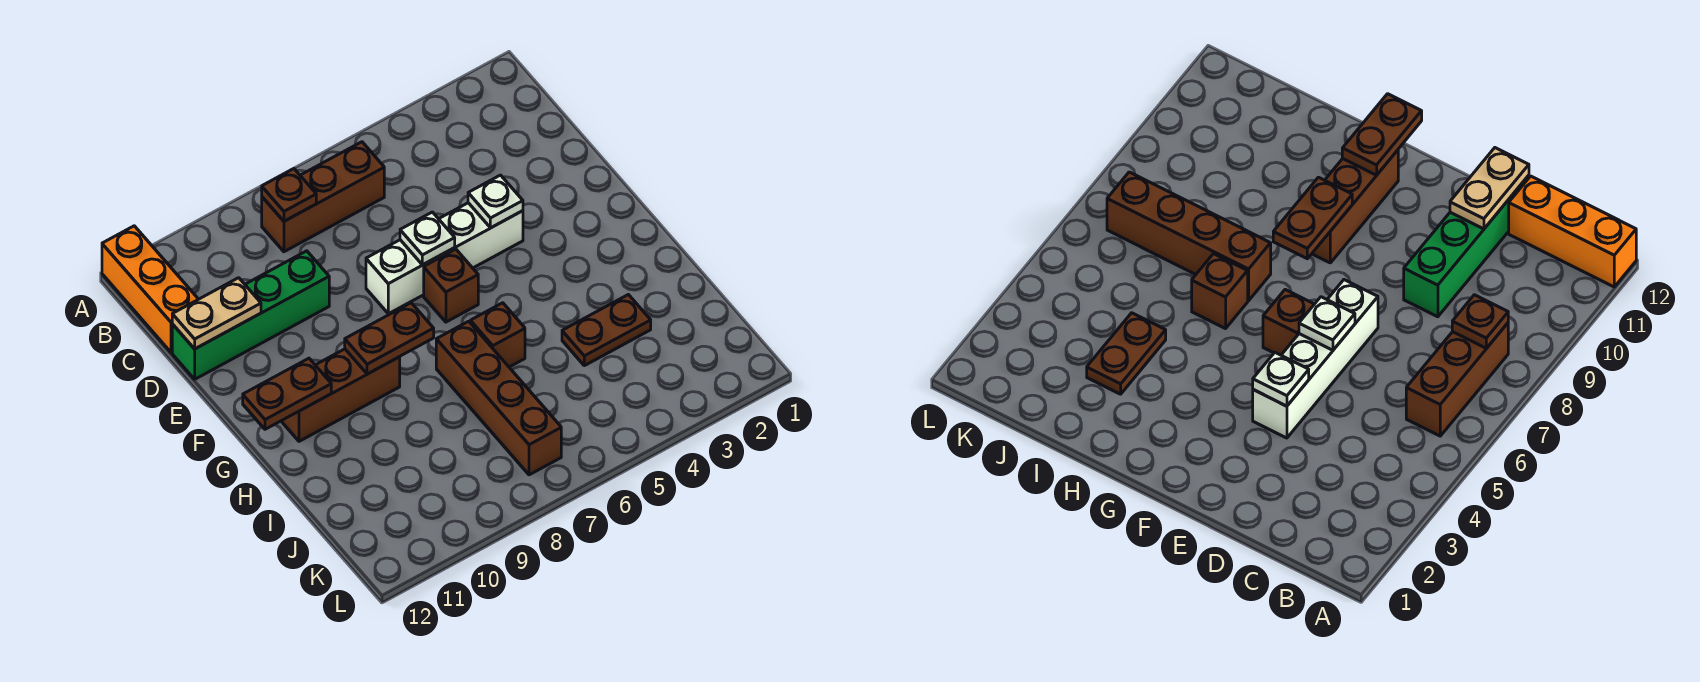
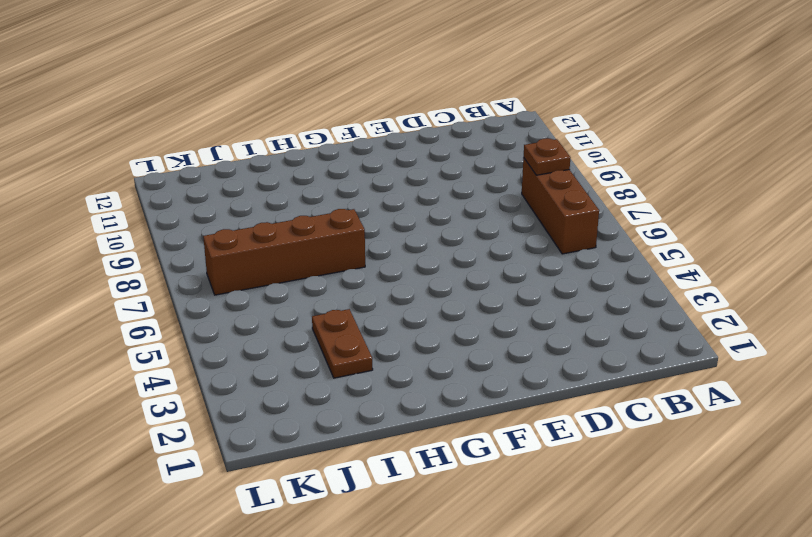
none -> orange 1x3 brick [102,226,198,353]
none -> green 1x4 brick [172,251,329,379]
none -> white 1x4 brick [366,203,523,314]

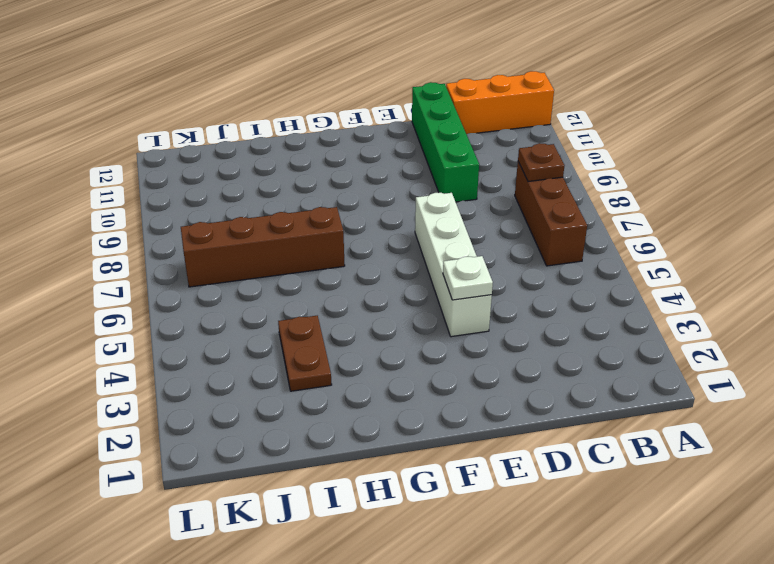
none -> brown 1x1 brick [424,249,478,322]
none -> brown 1x3 brick [281,349,400,441]
none -> brown 1x1 brick [470,303,525,367]

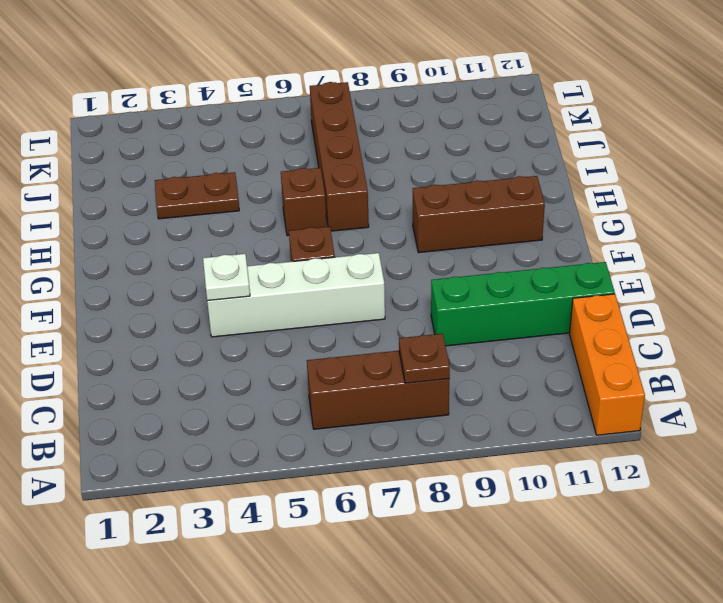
none -> tan 1x2 plate [172,278,261,349]
none -> white 1x1 plate [400,212,455,265]
none -> brown 1x2 plate [345,303,434,374]

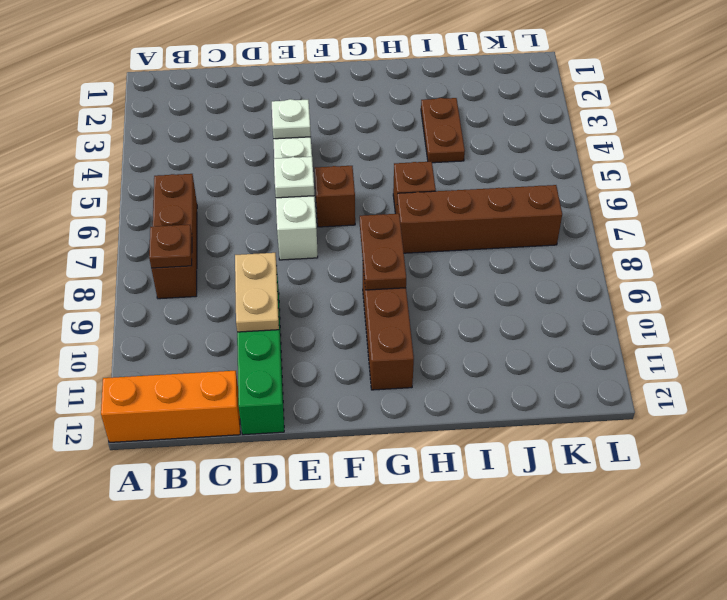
tan 1x2 plate [235,253,279,332] -> tan 1x2 plate moved to [172,278,261,349]
none -> brown 1x2 plate [243,358,331,429]

